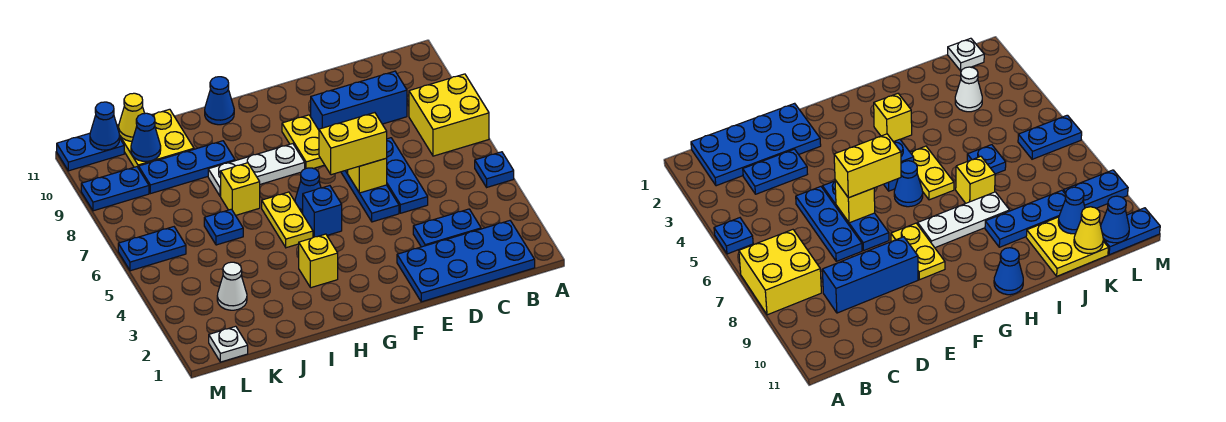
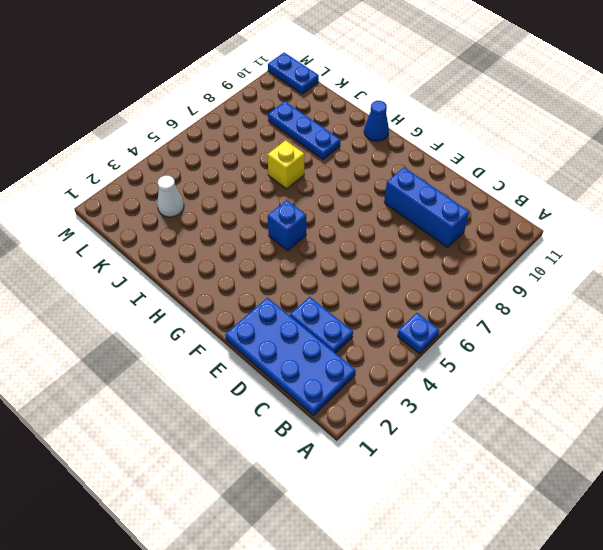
none -> yellow 2x2 brick [409,74,489,156]
none -> blue 1x3 plate [387,138,428,213]
none -> blue 1x3 plate [341,170,399,222]

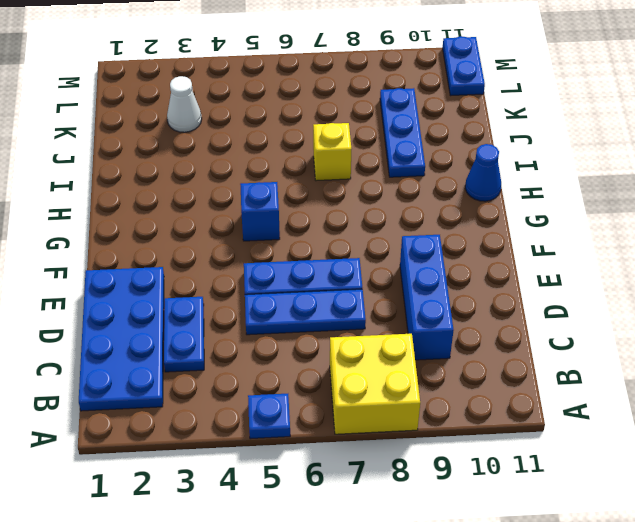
none -> yellow 1x2 plate [282,115,324,169]
none -> blue 1x1 cone [295,168,321,214]
none -> white 1x3 plate [208,144,305,196]

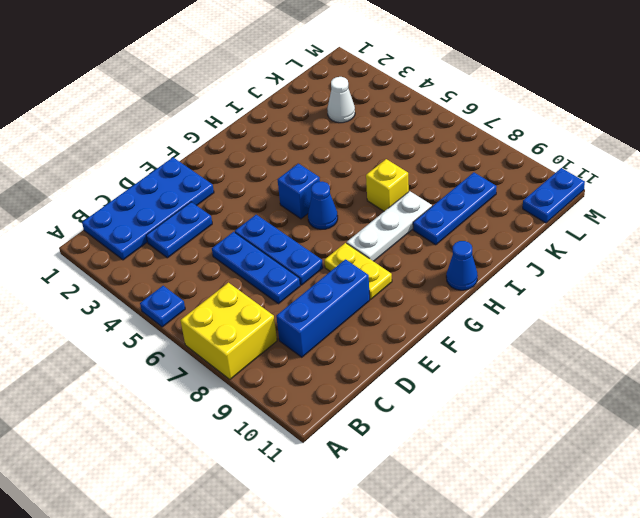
none -> yellow 1x1 brick [299,234,338,288]
none -> yellow 1x2 plate [262,192,313,248]
none -> blue 1x1 plate [204,209,243,245]

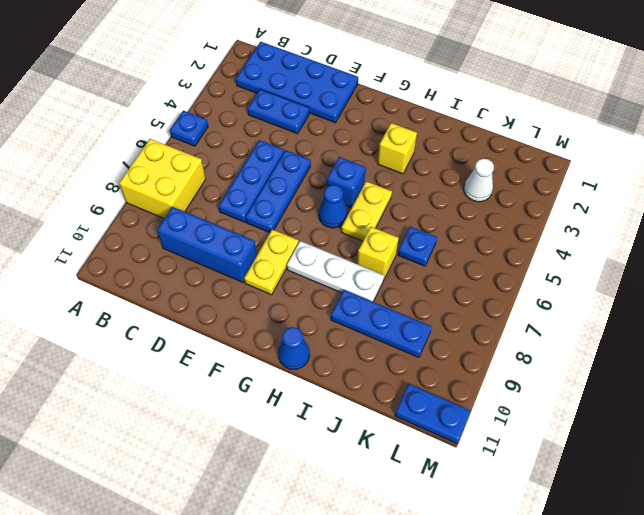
none -> yellow 2x2 plate [117,109,194,168]
none -> white 1x1 plate [209,326,248,362]
none -> blue 1x2 plate [118,227,186,271]

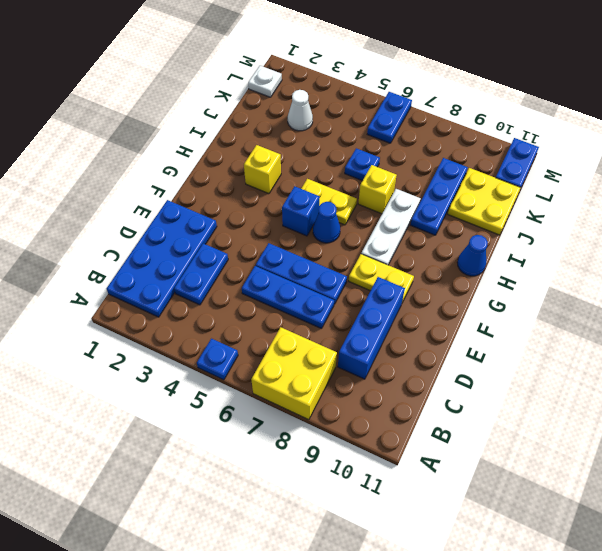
none -> blue 1x2 plate [81,167,149,211]
none -> yellow 1x1 brick [348,158,387,193]
none -> blue 1x1 cone [131,113,161,161]

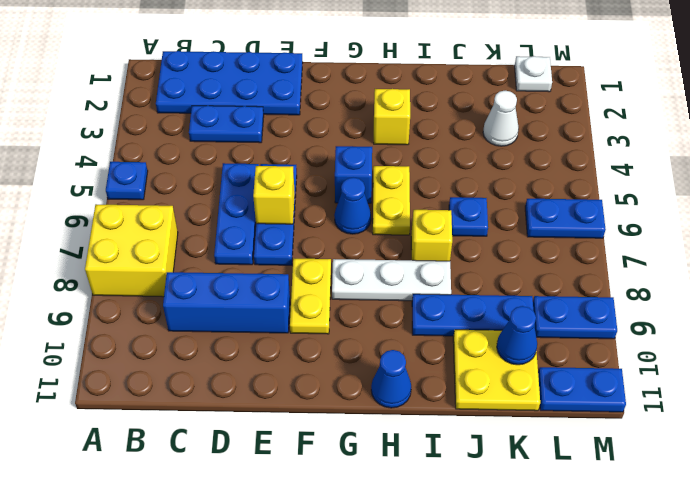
none -> yellow 1x1 cone [119,93,145,141]
none -> blue 1x1 cone [90,102,120,150]
none -> yellow 1x2 brick [319,113,387,175]

